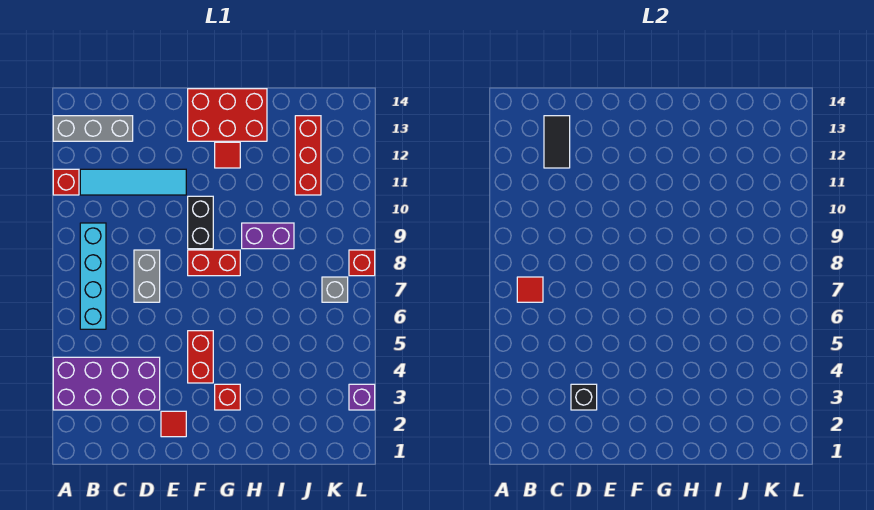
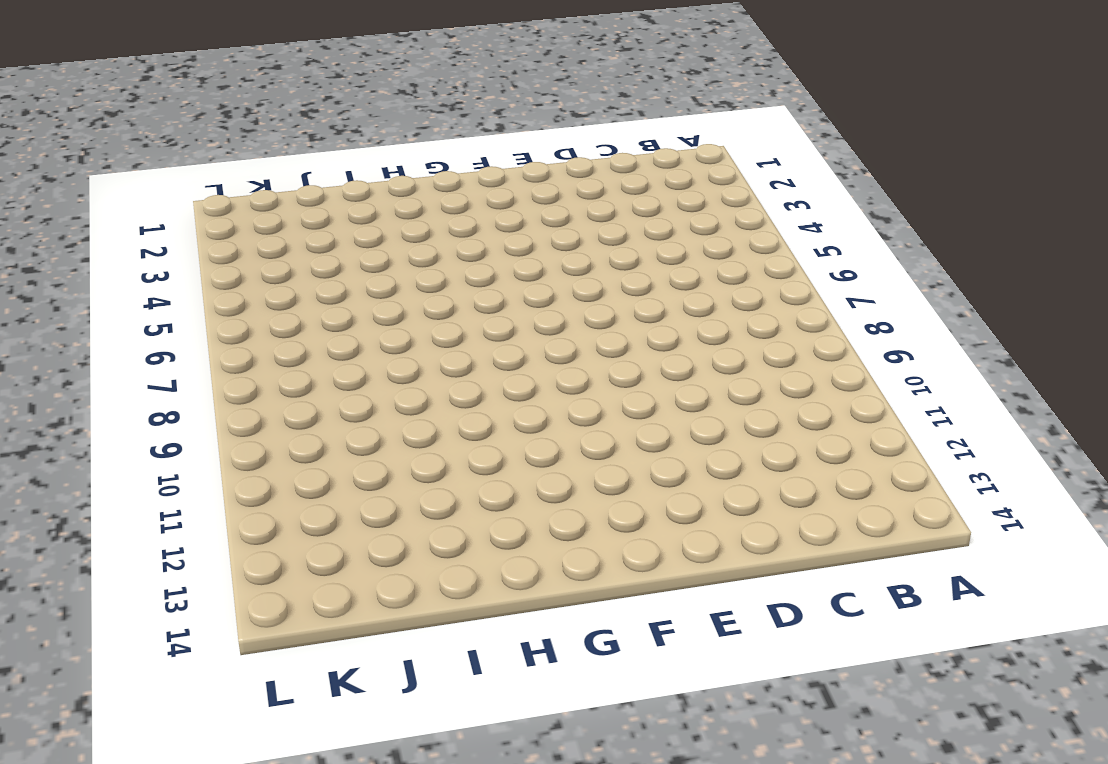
none -> purple 2x4 brick [53,357,160,410]
none -> red 1x1 brick [53,169,79,195]
none -> grey 1x3 brick [53,116,133,141]

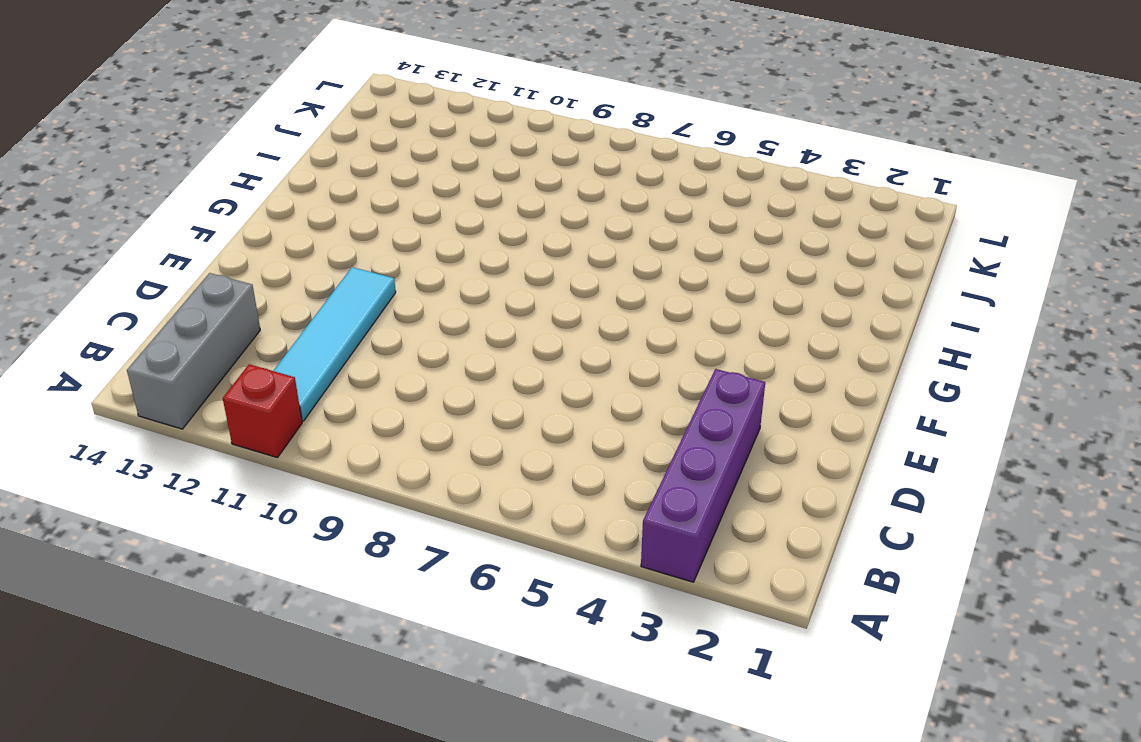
purple 1x4 brick [641,369,765,582] -> purple 2x4 brick [53,357,160,410]
none -> cyan 1x4 brick [80,223,106,329]
none -> grey 1x2 brick [134,250,160,302]
none -> red 1x1 tile [161,411,186,437]

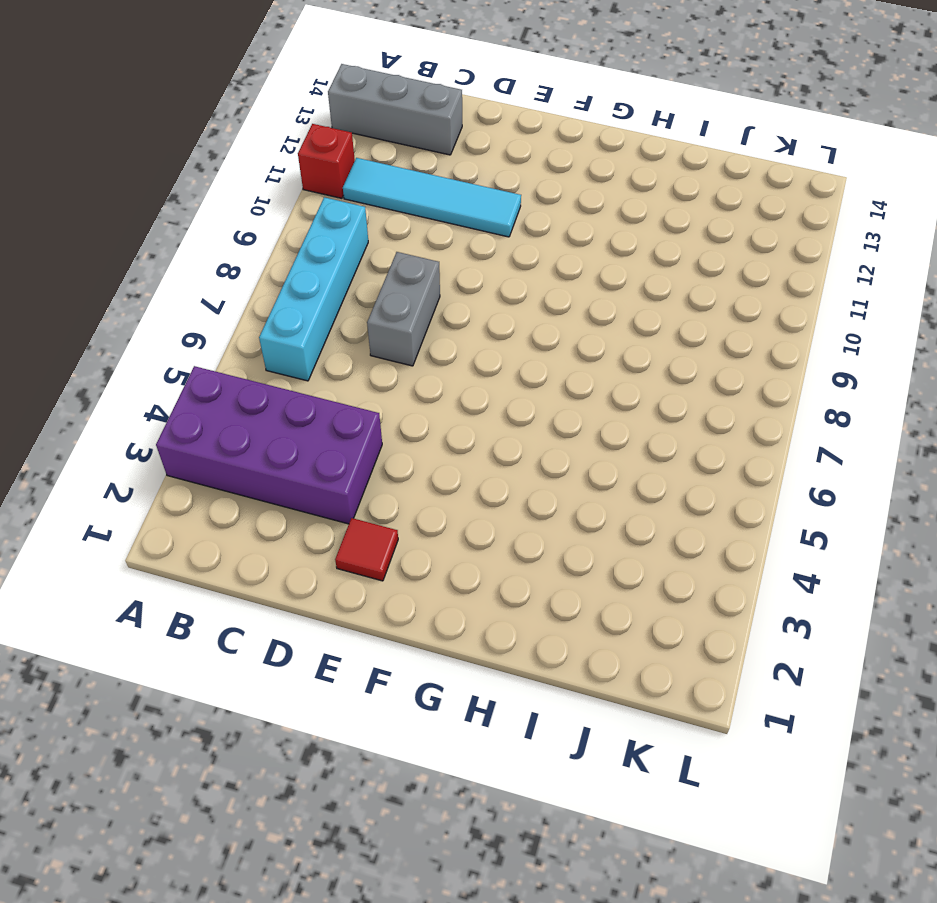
none -> red 1x2 brick [188,331,213,383]
none -> red 1x2 brick [188,250,240,276]
none -> black 1x2 brick [188,196,213,249]

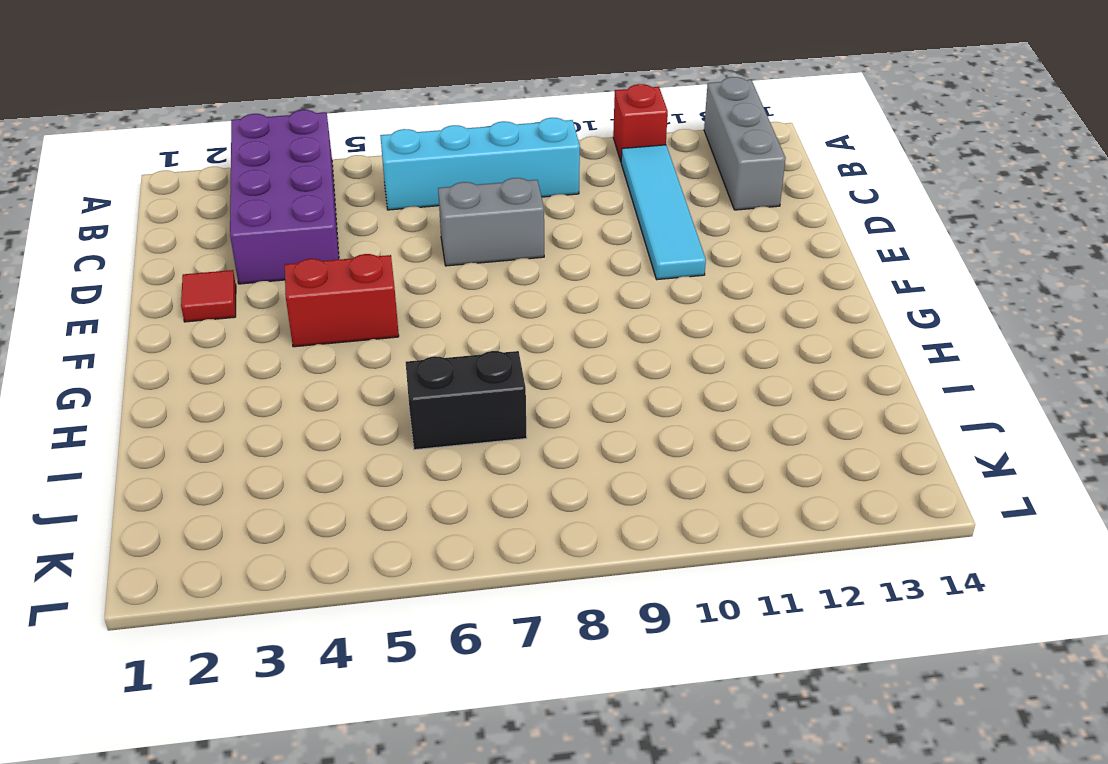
black 1x2 brick [406,351,527,450] -> black 1x2 brick moved to [188,196,213,249]
none -> red 1x2 brick [188,250,240,276]
none -> red 2x3 brick [188,89,267,141]
none -> red 1x1 brick [215,384,240,410]

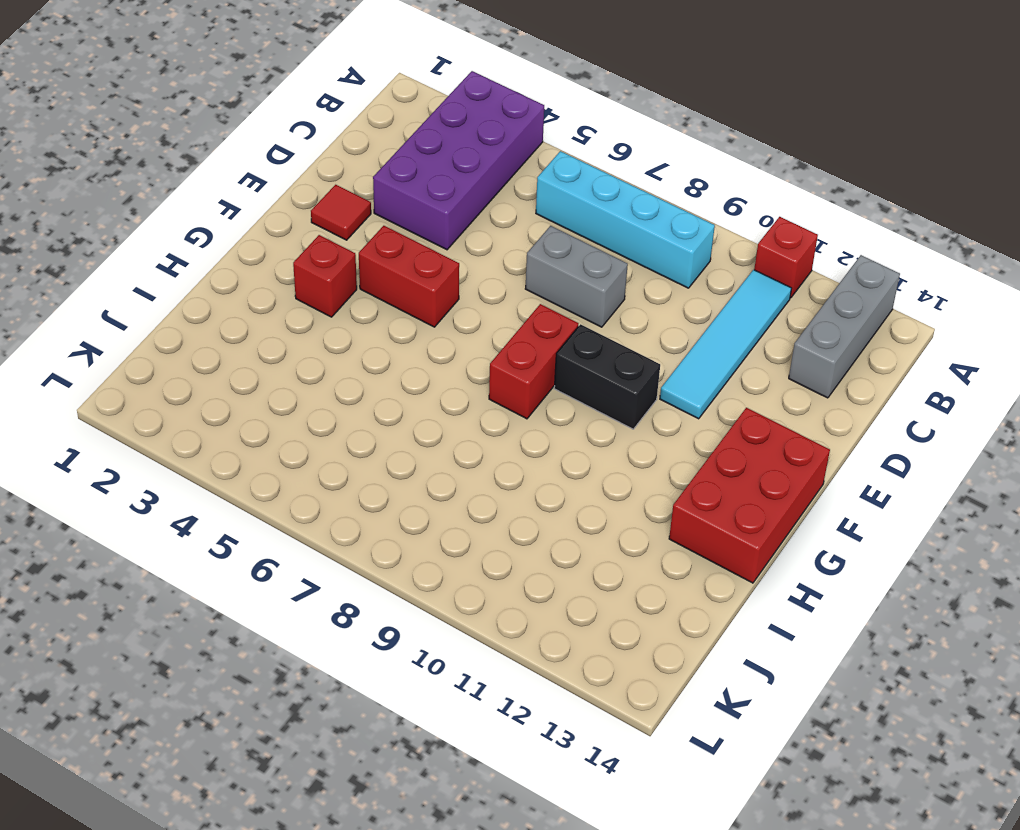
none -> red 1x1 tile [215,142,240,168]
none -> purple 1x2 brick [242,223,294,249]
none -> red 1x3 brick [295,116,321,195]

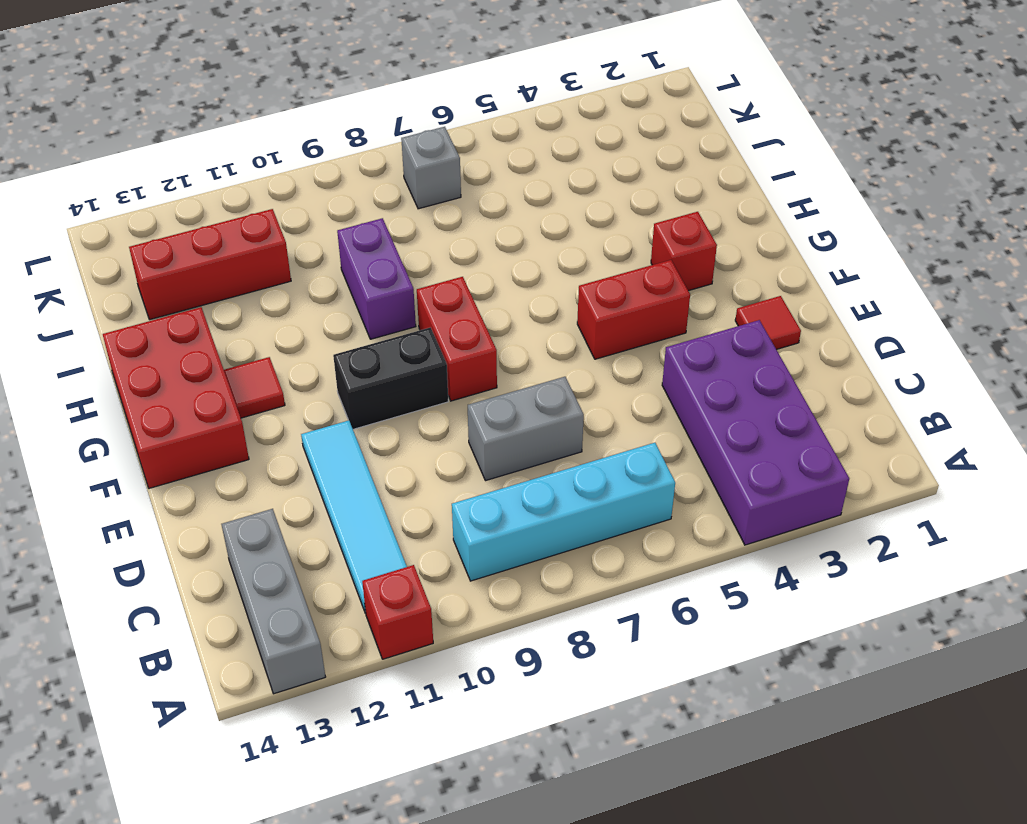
none -> purple 1x1 brick [349,384,375,410]
none -> red 1x1 brick [349,250,375,276]
none -> red 1x1 tile [517,277,543,302]

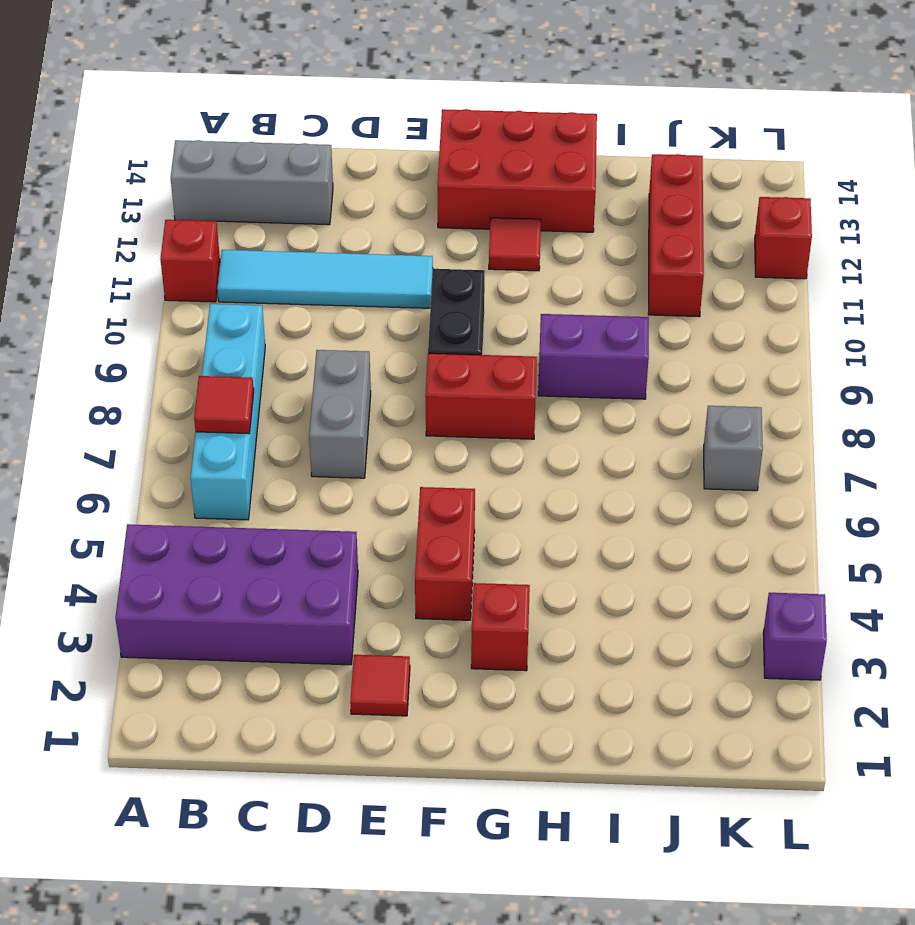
red 1x1 brick [755,197,812,279] -> red 1x1 brick moved to [349,250,375,276]
none -> black 1x2 tile [544,116,570,168]
none -> black 1x1 brick [571,384,597,410]

